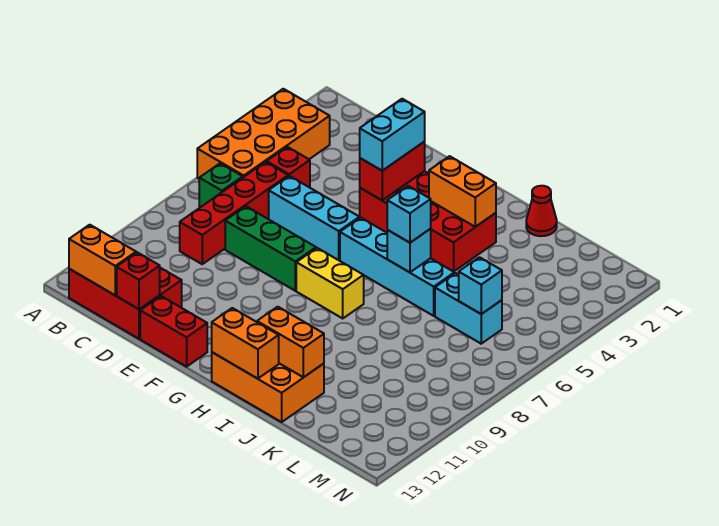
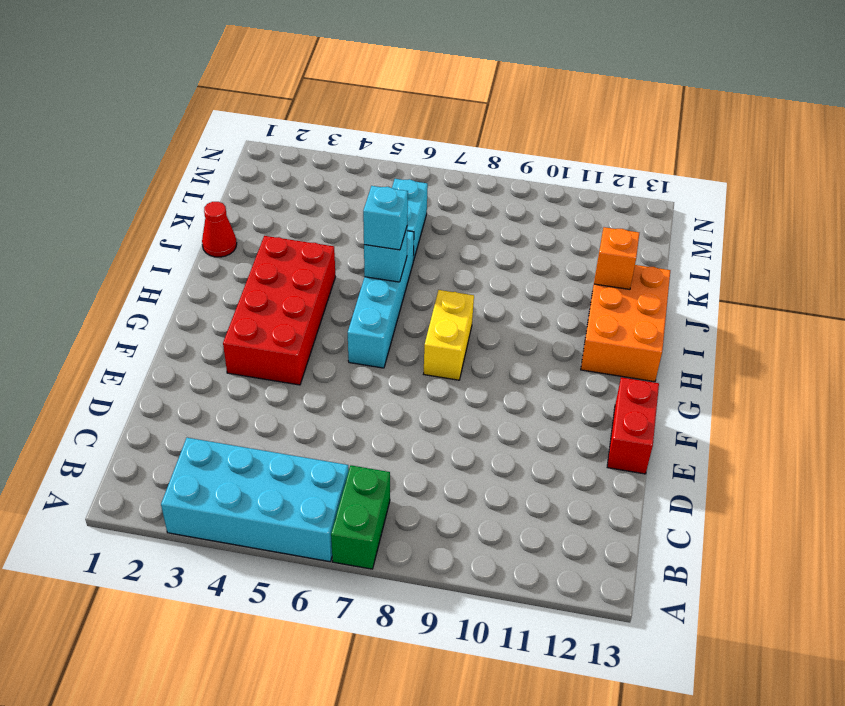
cyan 2x4 brick [161,438,349,562] -> orange 2x4 brick [197,89,330,179]
green 1x2 brick [331,465,390,569] -> green 1x1 brick [199,163,243,207]
orange 1x1 brick [594,227,639,289] -> orange 1x2 brick [257,307,324,377]
none -> red 2x3 brick [69,268,182,339]
none -> red 1x1 brick [267,147,310,188]
none -> red 1x4 brick [180,162,288,264]

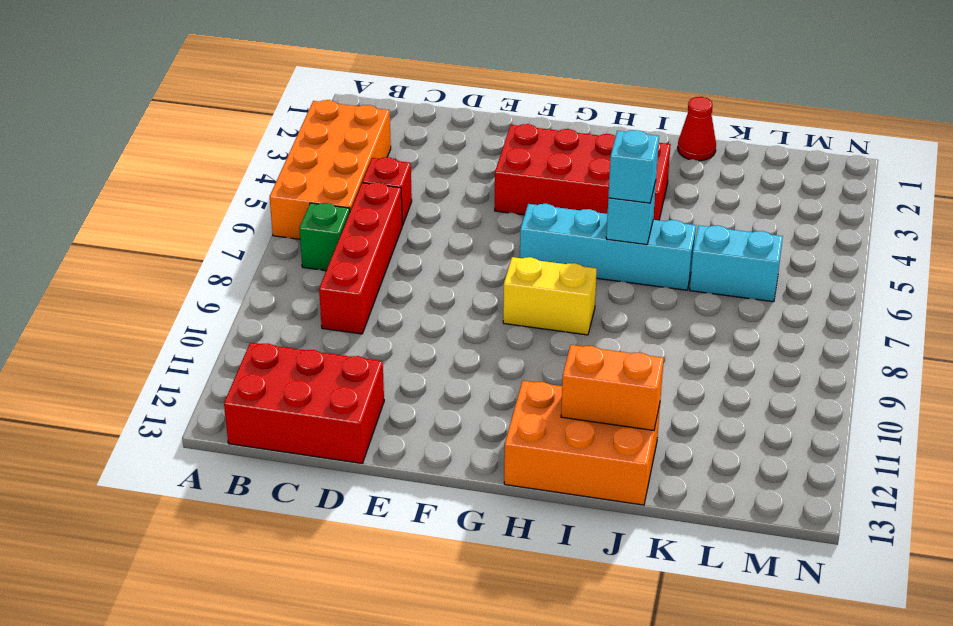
none -> cyan 1x3 brick [269,176,359,260]
none -> green 1x3 brick [225,206,316,291]
none -> red 1x2 brick [140,296,207,367]

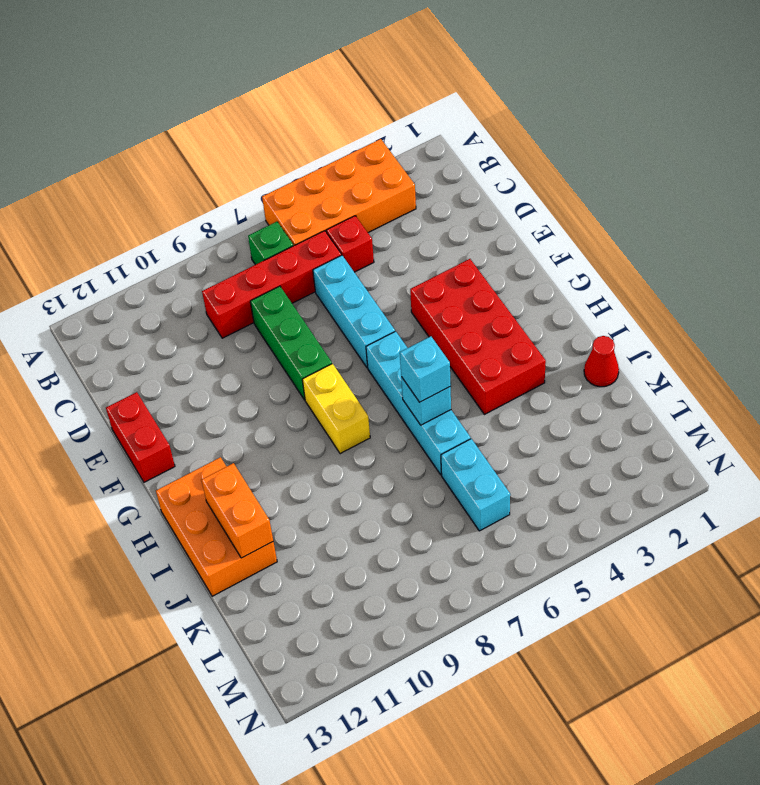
none -> red 2x3 brick [69,268,182,339]
none -> orange 1x2 brick [69,225,136,295]
none -> red 1x1 brick [117,252,160,309]

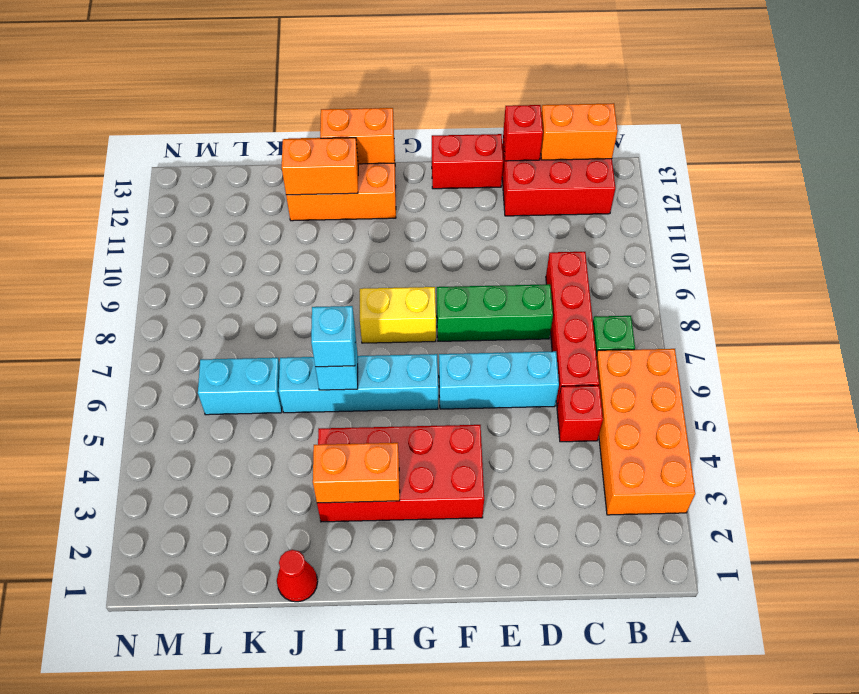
none -> red 1x2 brick [360,142,425,200]
none -> cyan 1x1 brick [459,257,502,314]
none -> cyan 1x2 brick [360,99,425,171]

